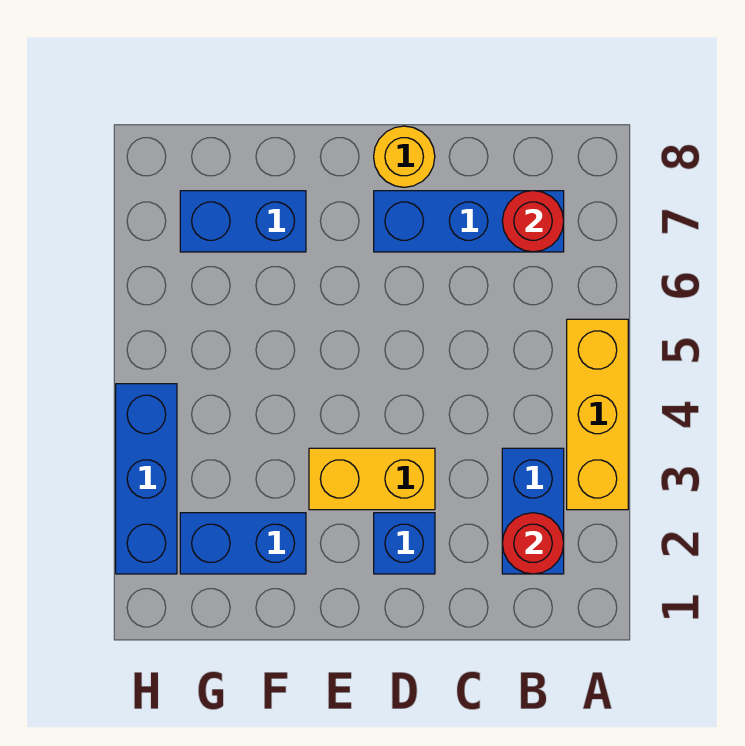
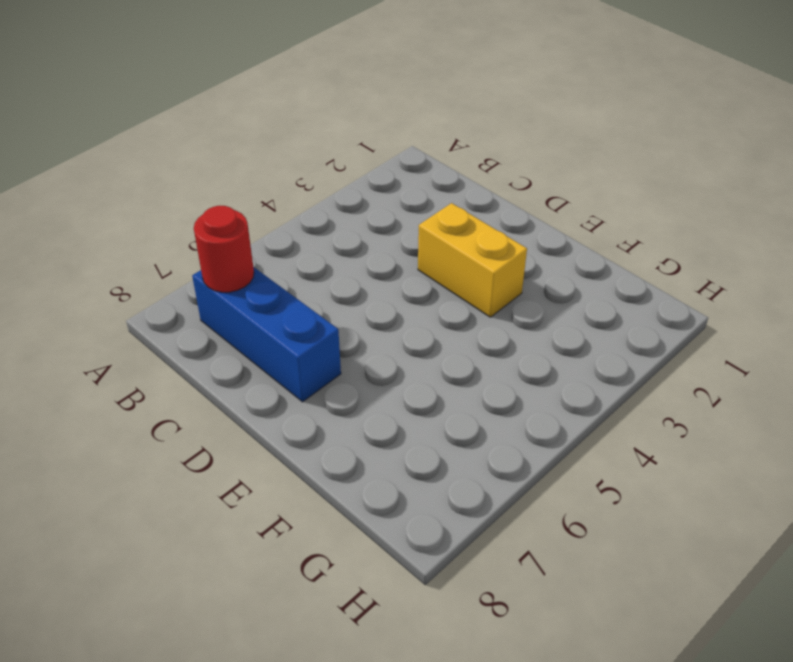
none -> yellow 1x3 brick [567,319,628,510]
none -> blue 1x2 brick [502,448,564,574]

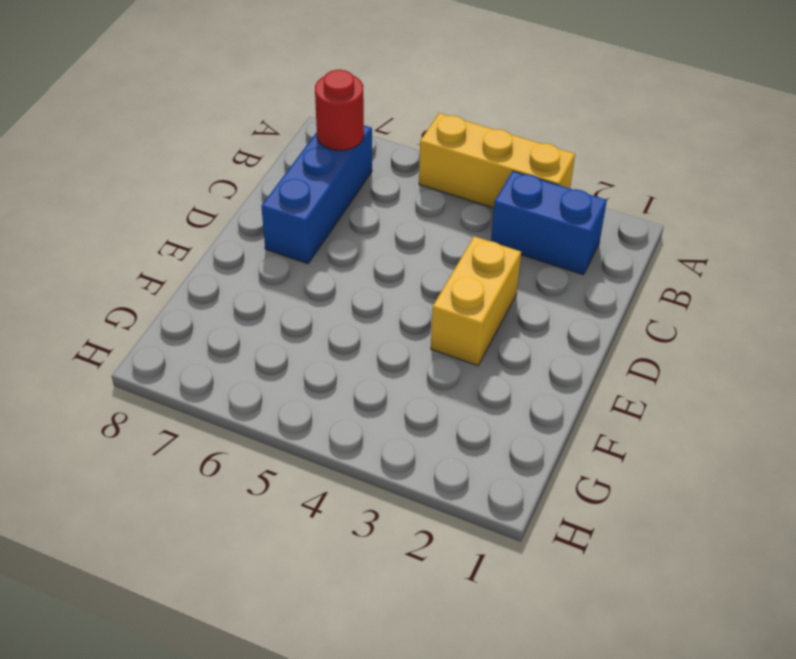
none -> blue 1x1 brick [374,513,435,574]
none -> yellow 1x1 round brick [374,126,435,187]

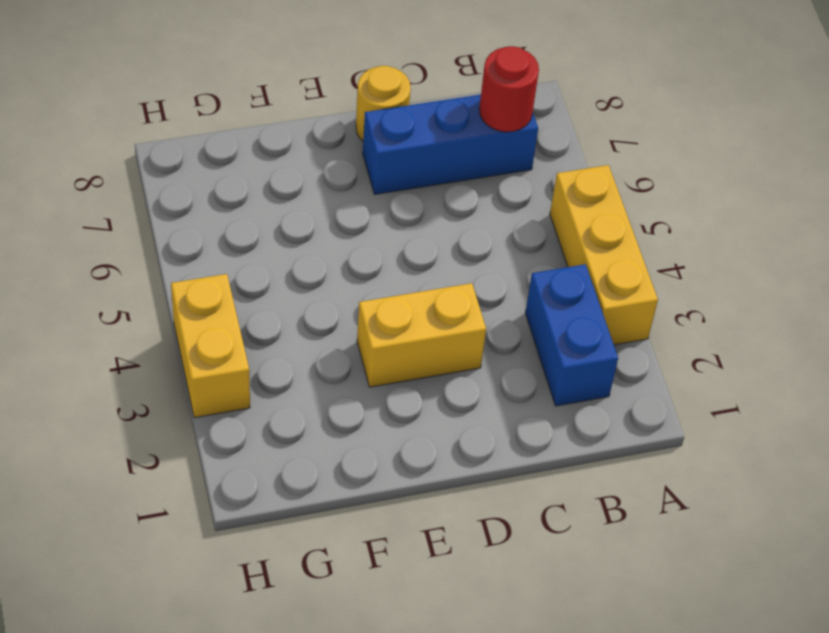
yellow 1x2 brick [171,274,250,418] -> blue 1x3 brick [116,384,177,574]
none -> blue 1x1 brick [374,513,435,574]
none -> blue 1x2 brick [180,513,306,574]

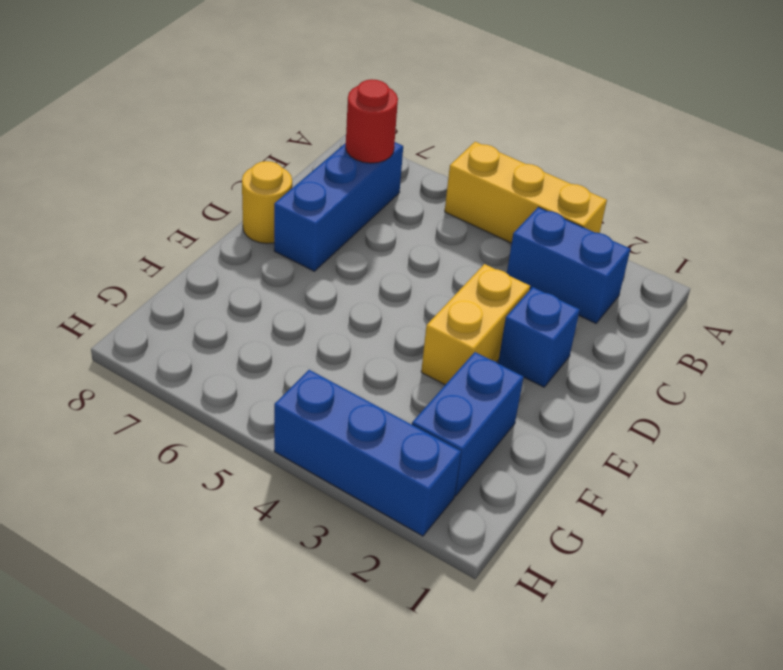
none -> blue 1x2 brick [180,191,306,252]
none -> red 1x1 round brick [502,513,564,574]

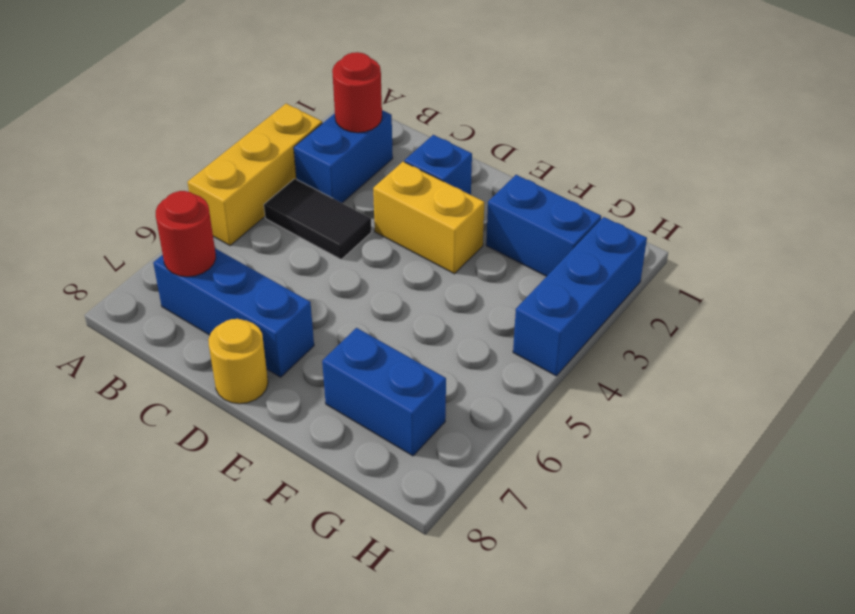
black 1x2 tile [264,179,371,259] -> none

